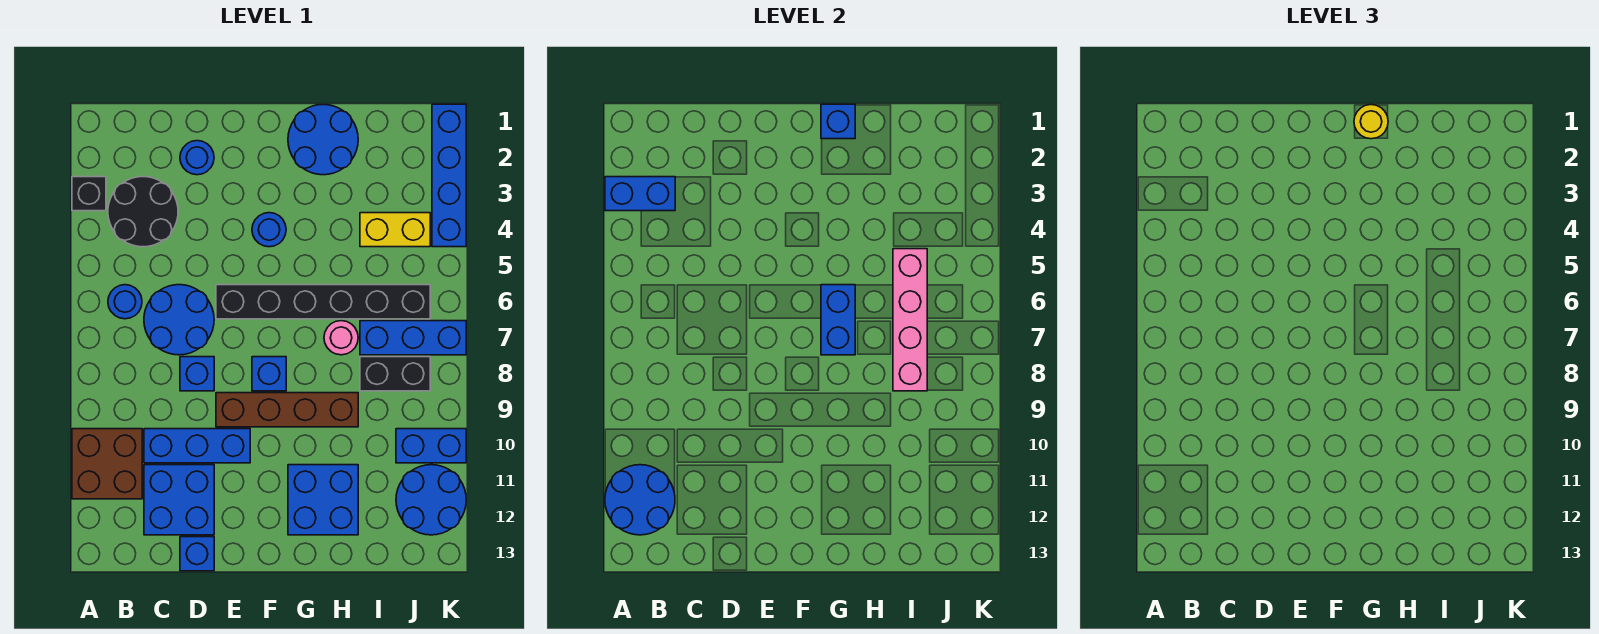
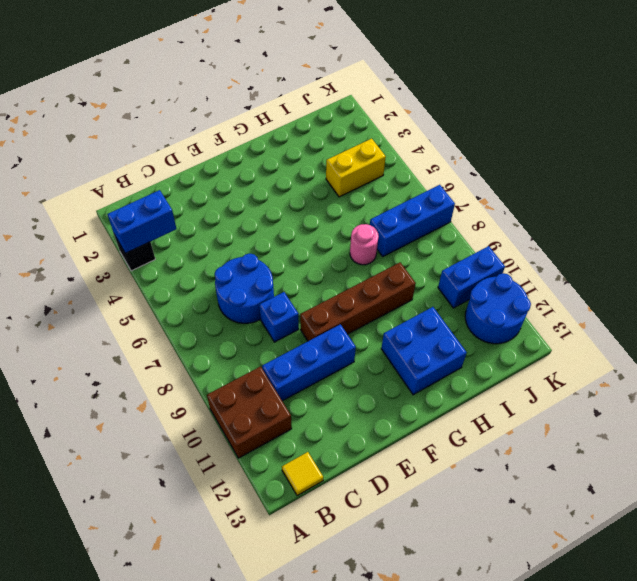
yellow 1x1 tile [282,452,323,496] -> none
none -> black 2x2 round brick [108,177,178,247]
none -> blue 1x1 round brick [108,285,142,319]
none -> blue 2x2 brick [144,465,214,535]

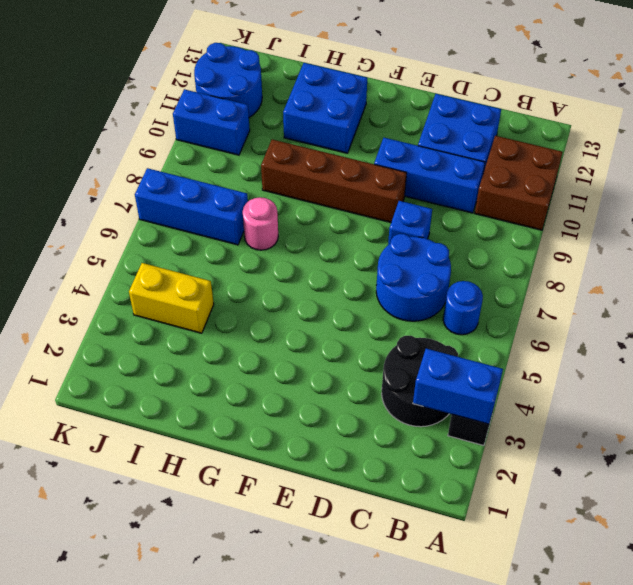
none -> blue 1x1 round brick [180,141,214,175]
none -> blue 1x1 brick [180,537,214,571]
none -> black 1x6 brick [216,285,430,319]

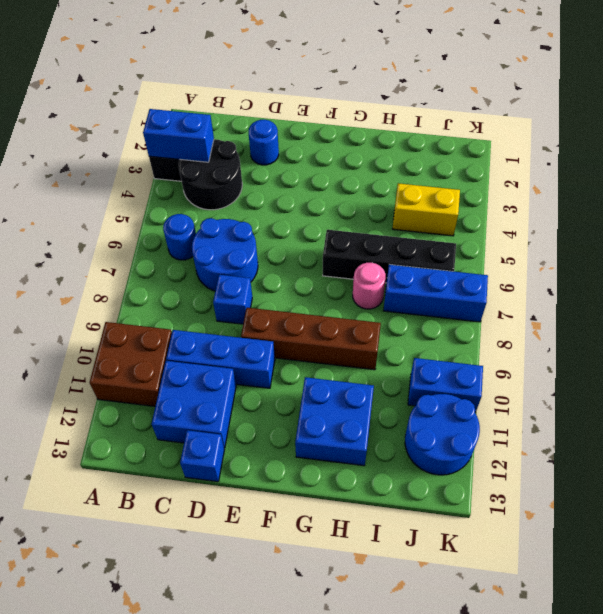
black 1x4 brick [323,230,456,283] -> black 1x6 brick [216,285,430,319]
none -> blue 1x1 round brick [252,213,286,247]
none -> blue 1x1 brick [252,357,286,391]
none -> blue 2x2 round brick [288,104,358,175]

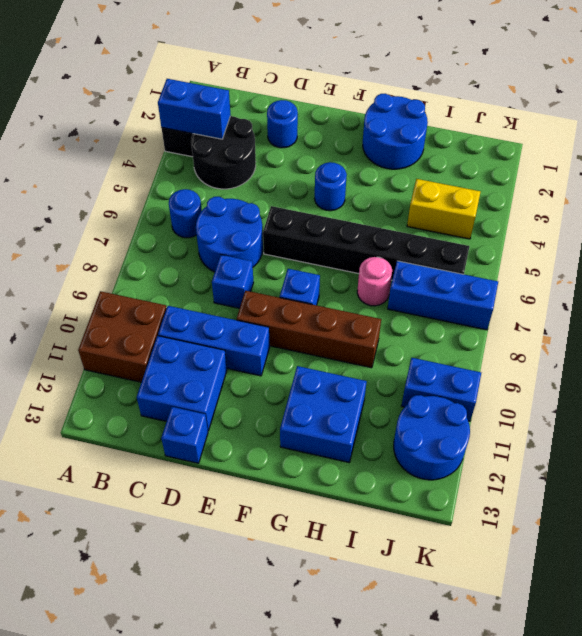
none -> black 1x2 brick [360,357,430,391]
none -> blue 1x4 brick [432,104,466,247]
none -> blue 2x2 round brick [605,465,675,535]

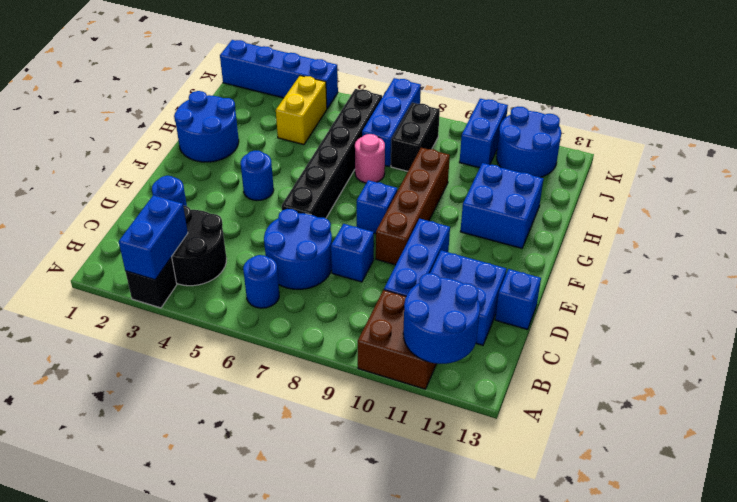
none -> blue 1x1 brick [821,104,855,139]
none -> blue 1x2 brick [821,285,855,355]
none -> pink 1x4 brick [893,249,927,391]

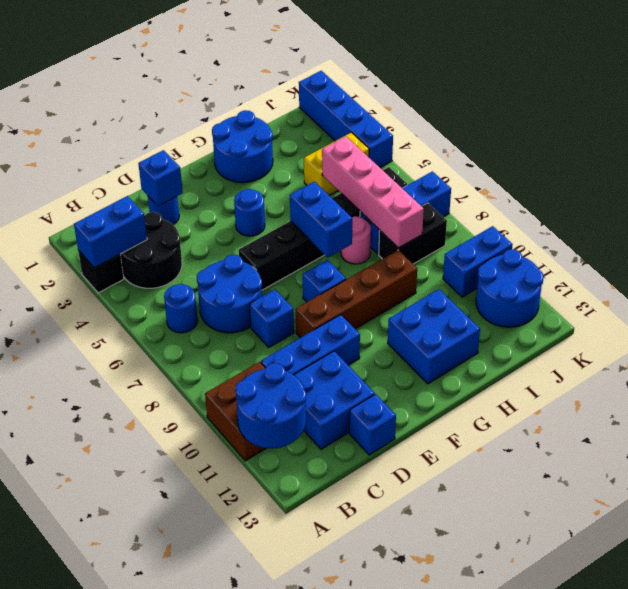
blue 1x1 brick [138,150,183,206] -> blue 1x1 brick moved to [821,104,855,139]
none -> yellow 1x1 round brick [1354,105,1388,139]

